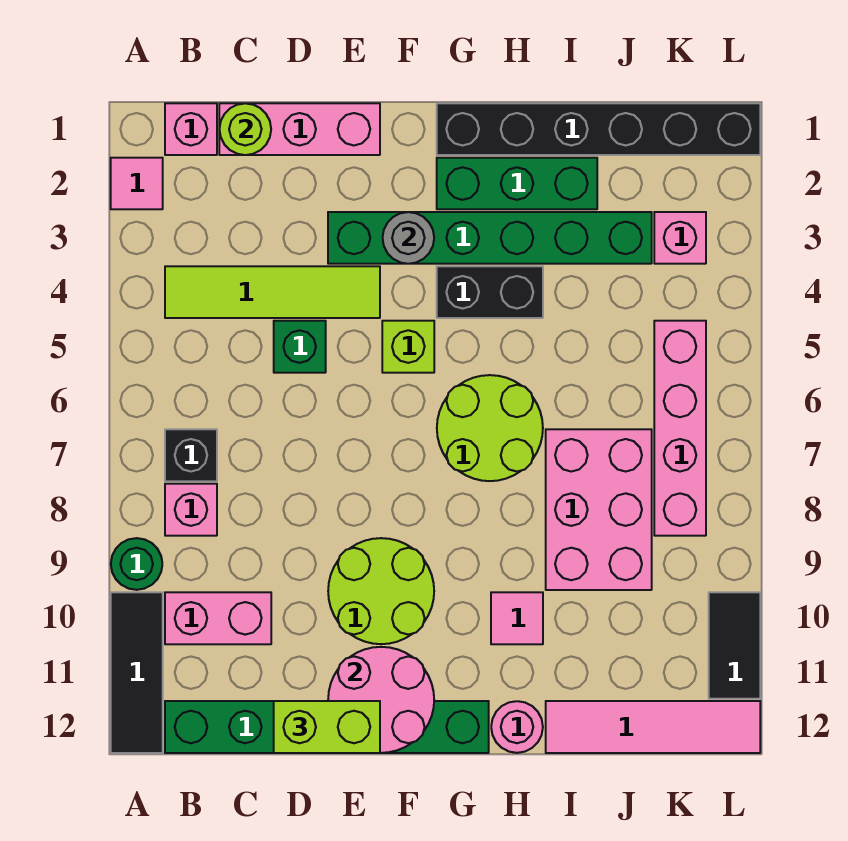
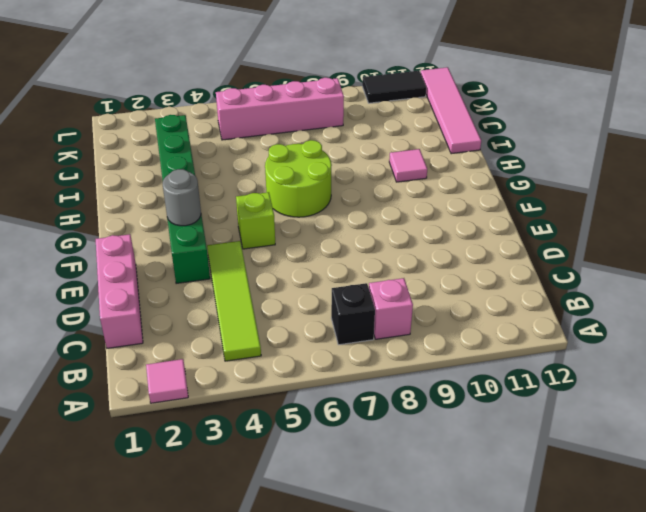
none -> green 1x1 round brick [111,538,162,590]
none -> black 1x3 tile [111,592,163,753]
none -> pink 1x1 brick [165,103,217,155]

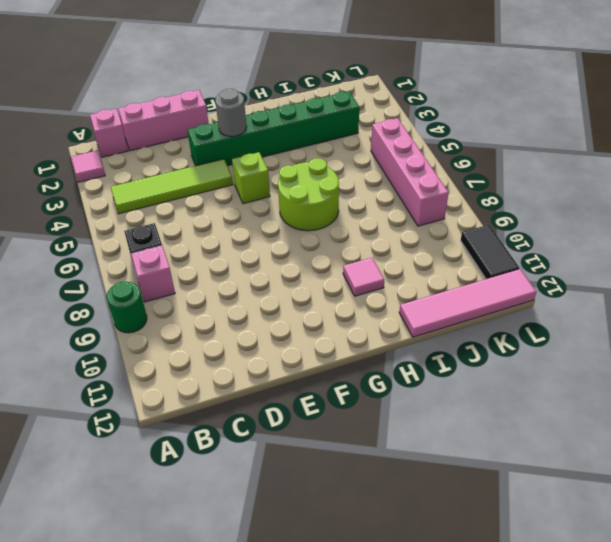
none -> black 1x3 tile [111,592,163,753]
none -> pink 1x2 brick [165,592,271,644]
none -> green 1x6 brick [165,701,489,753]

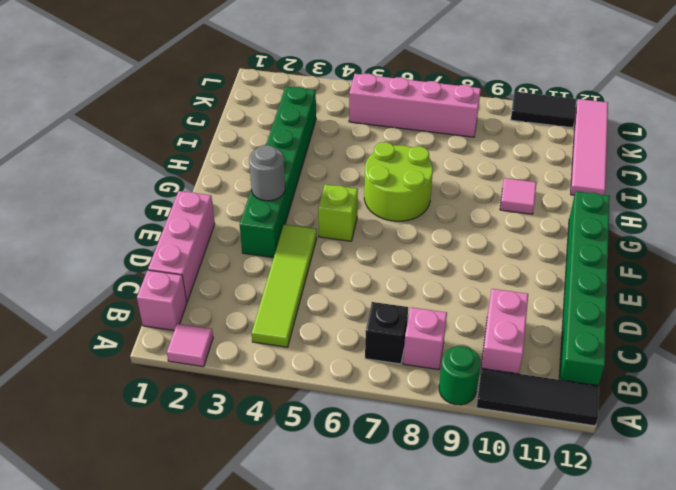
none -> green 1x1 brick [274,321,326,373]
none -> lime 2x2 round brick [328,538,434,644]
none -> black 1x6 brick [437,103,760,155]

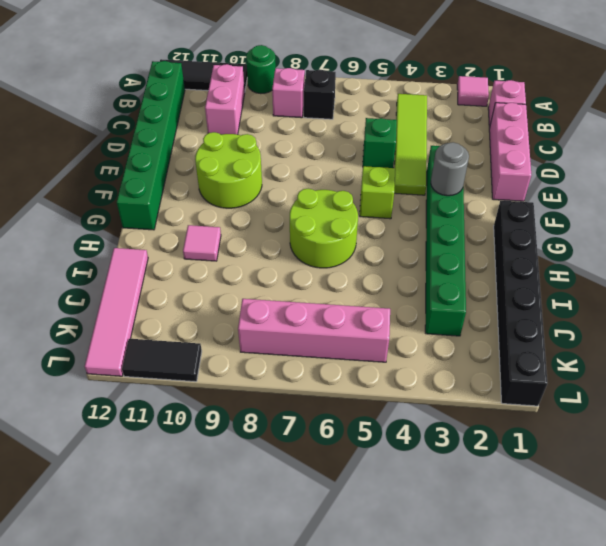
none -> green 1x3 brick [437,158,597,209]
none -> black 1x2 brick [437,266,543,318]
none -> pink 1x1 round brick [491,701,543,753]

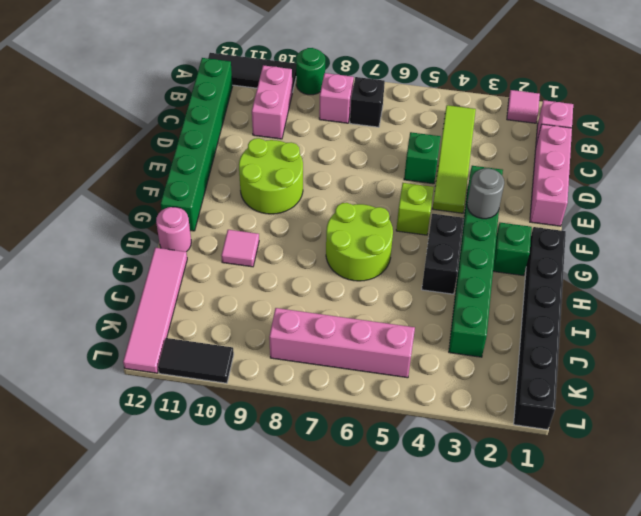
green 1x1 brick [493,223,532,276] -> green 1x3 brick [437,158,597,209]
none -> pink 2x3 brick [546,429,652,590]
none -> pink 1x1 brick [654,212,706,264]
none -> lime 1x1 round brick [219,103,271,155]

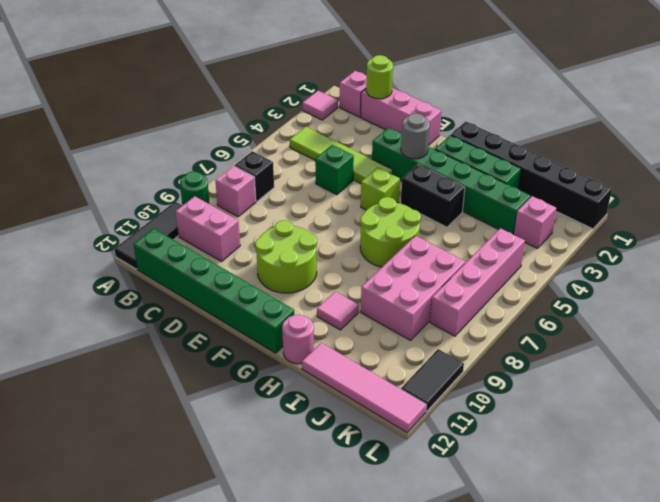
none -> pink 2x2 round brick [328,647,434,753]
none -> lime 1x2 brick [274,701,380,753]

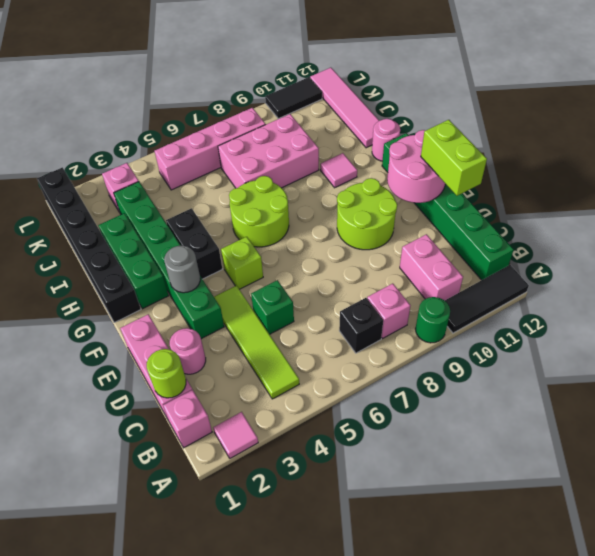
pink 1x1 round brick [170,328,206,374] -> none

